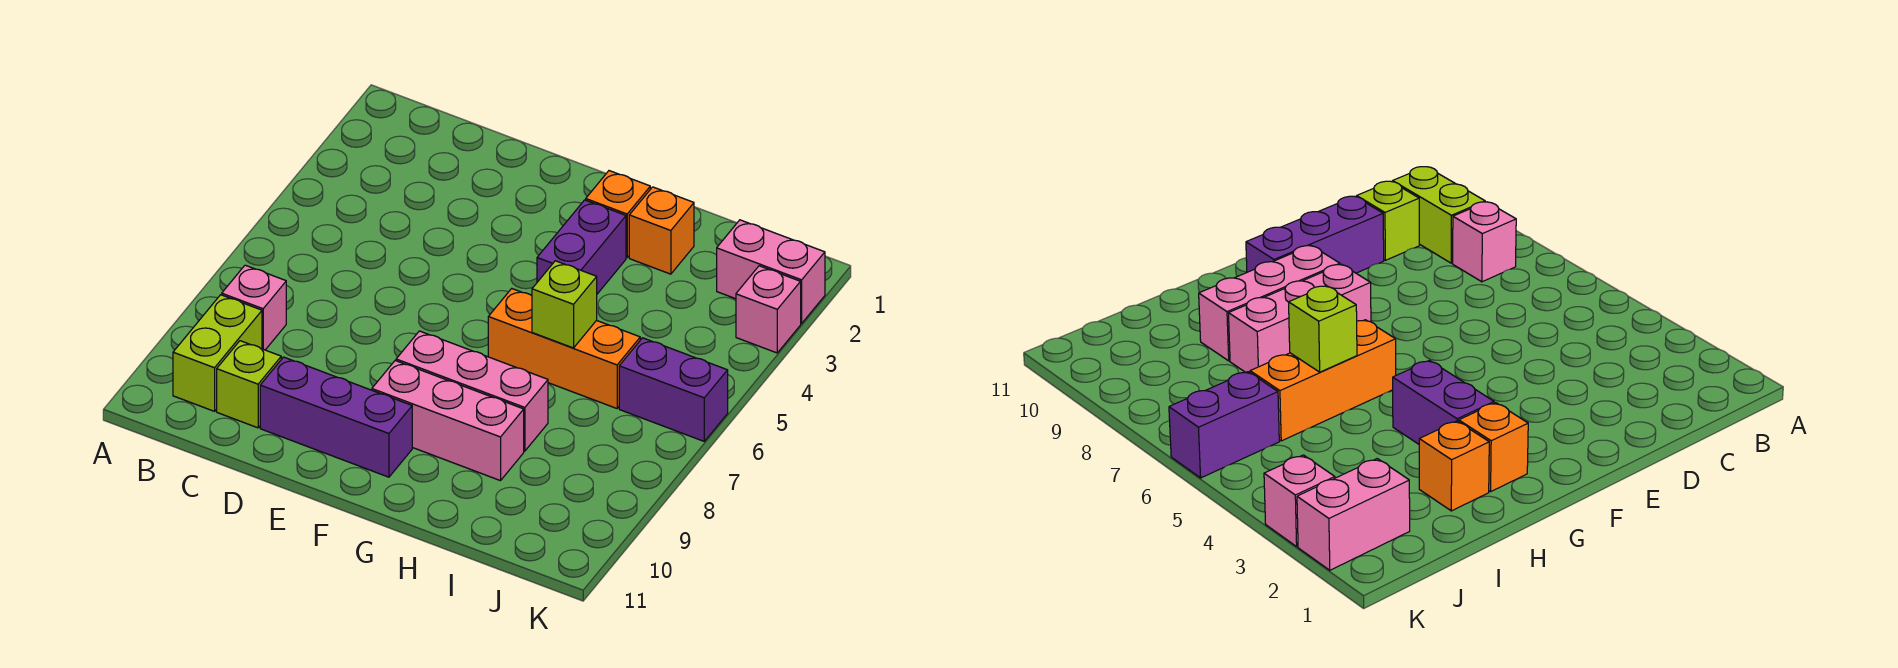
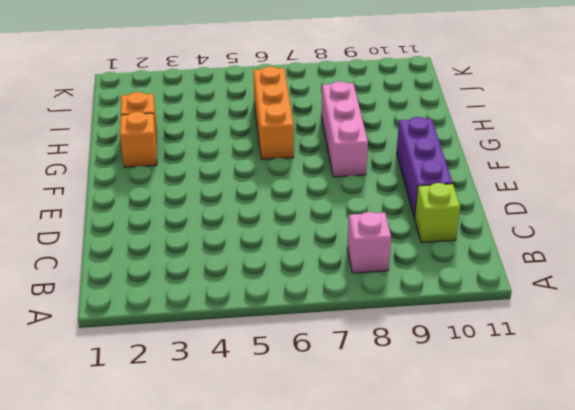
none -> lime 1x2 brick [173,295,262,411]
none -> pink 1x3 brick [372,361,524,481]
none -> purple 1x2 brick [537,200,626,294]

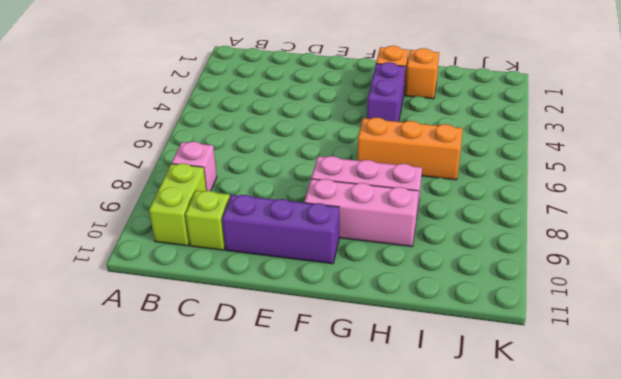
none -> pink 1x2 brick [717,220,825,323]
none -> purple 1x2 brick [619,338,728,441]
none -> pink 1x1 brick [736,266,801,353]

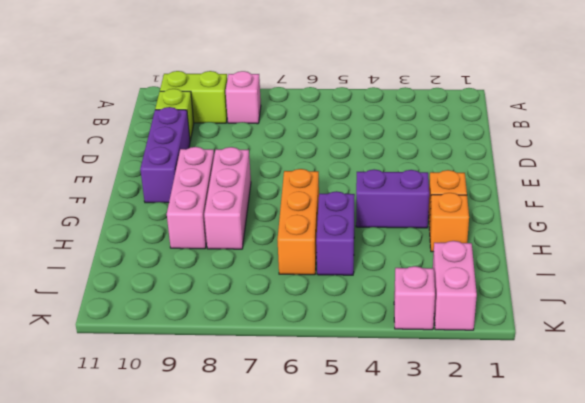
purple 1x2 brick [316,191,355,275] -> purple 1x2 brick moved to [619,338,728,441]
none -> lime 1x1 brick [532,261,597,348]

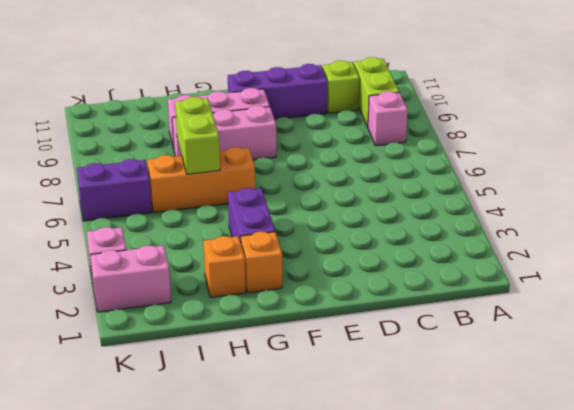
lime 1x2 brick [175,97,220,174] -> lime 1x1 brick [532,261,597,348]

